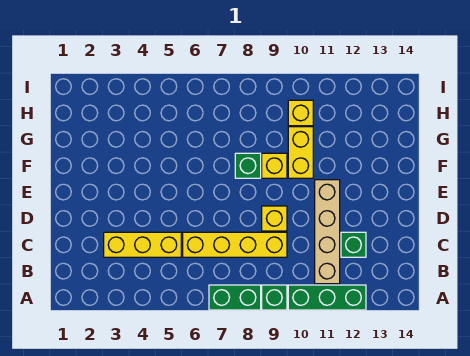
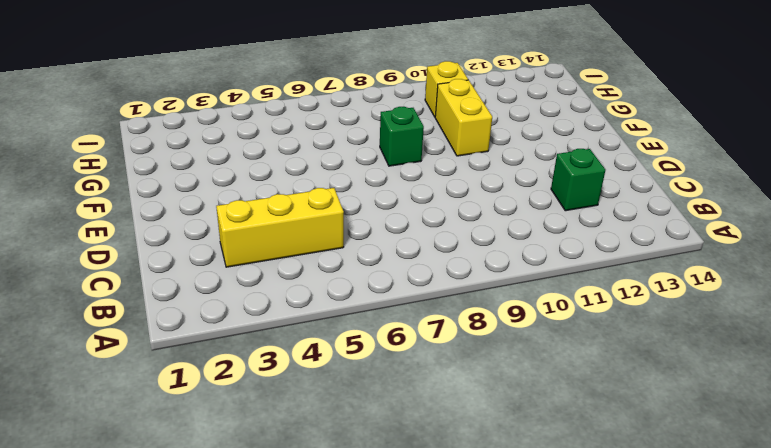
none -> green 1x2 brick [209,285,261,310]
none -> green 1x1 brick [262,285,287,310]
none -> green 1x3 brick [288,285,366,310]

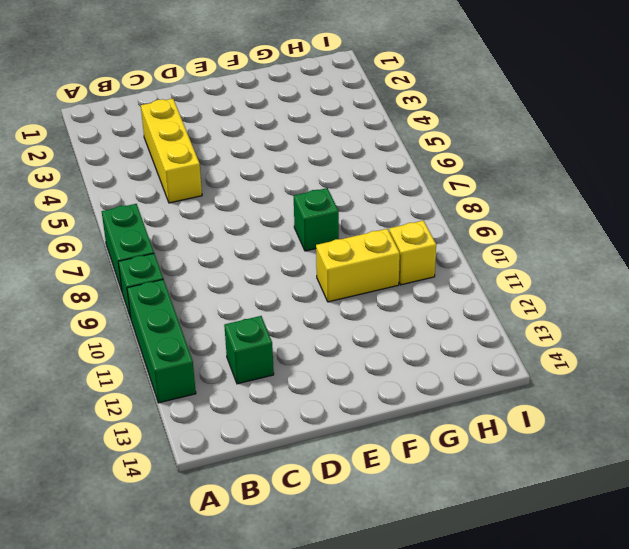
none -> tan 1x4 brick [315,180,340,284]
none -> yellow 1x4 brick [183,232,287,257]
none -> yellow 1x1 brick [262,206,287,231]

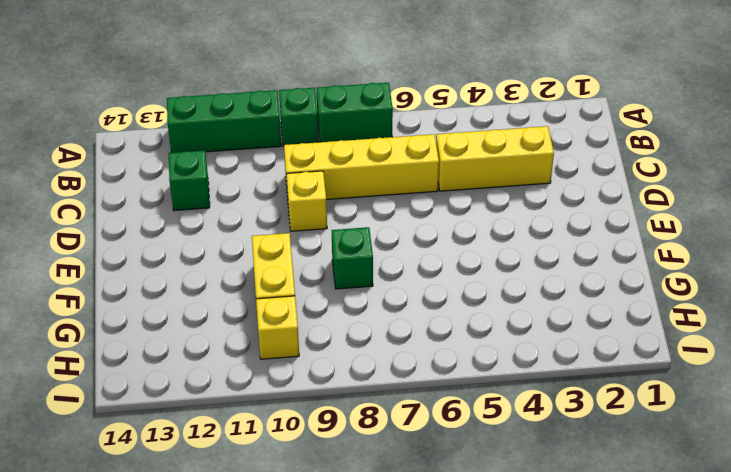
none -> tan 1x4 brick [315,180,340,284]
none -> yellow 1x1 brick [262,153,287,178]

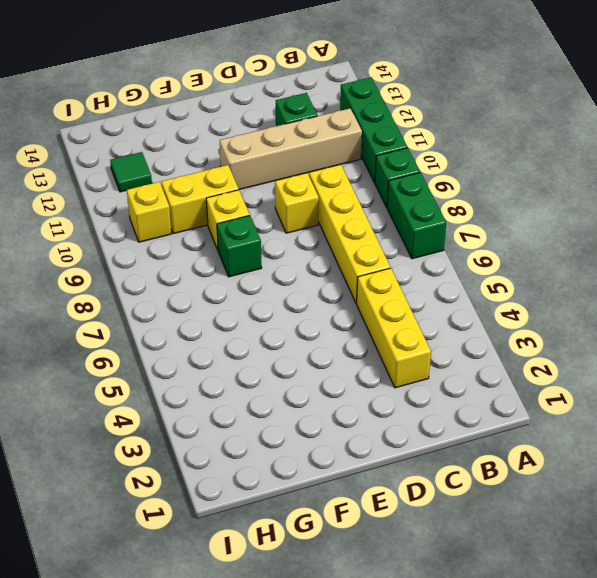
green 1x1 tile [110,152,152,192] -> none

